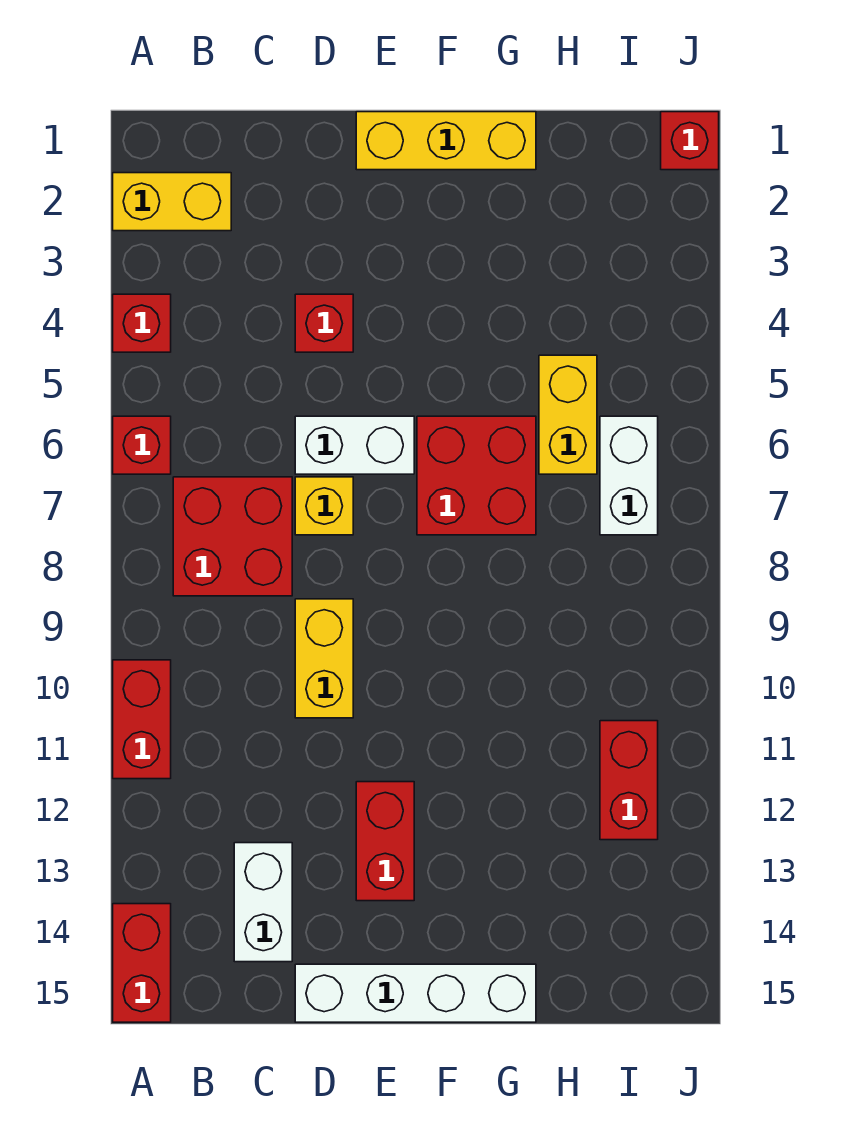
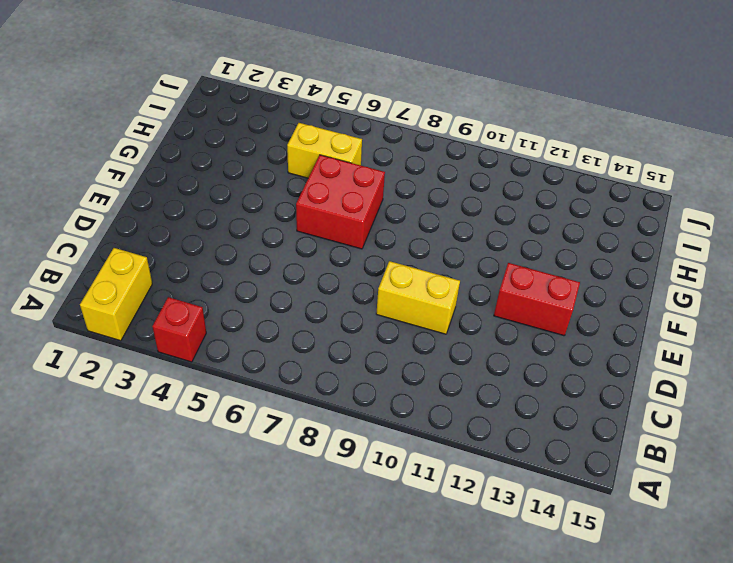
none -> red 1x1 brick [113,416,171,474]
none -> red 1x2 brick [113,660,171,779]
none -> red 1x2 brick [113,904,171,1022]

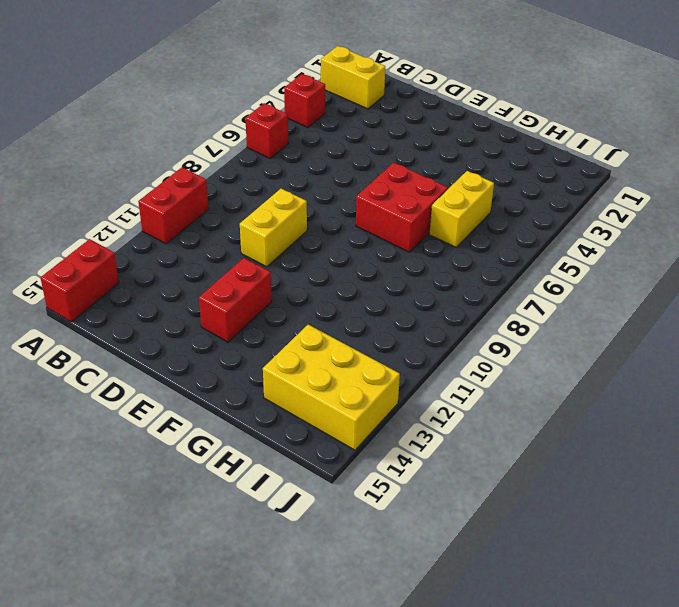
yellow 2x3 brick [263,325,400,450] -> none
none -> red 2x2 brick [173,477,292,596]
none -> white 1x2 brick [234,843,292,962]
none -> red 1x1 brick [295,294,353,352]

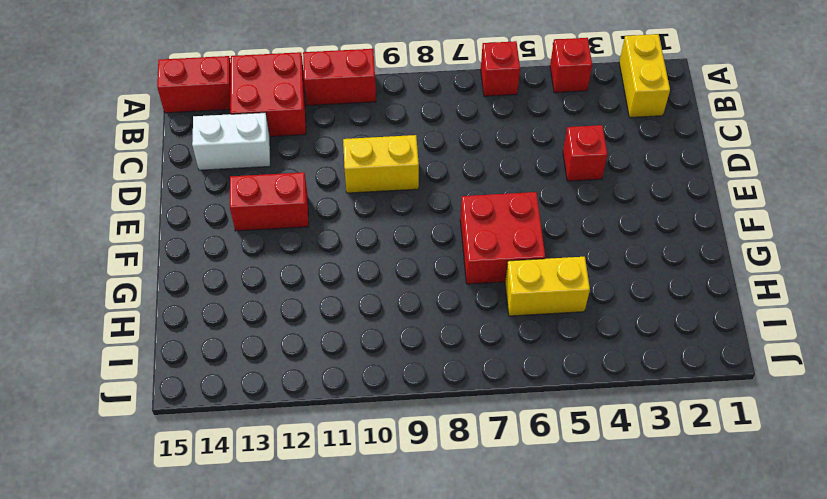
red 2x2 brick [230,52,306,137] -> red 2x2 brick moved to [173,477,292,596]
none -> white 1x2 brick [295,416,414,474]
none -> yellow 1x1 brick [295,477,353,535]
none -> white 1x4 brick [295,964,536,1022]

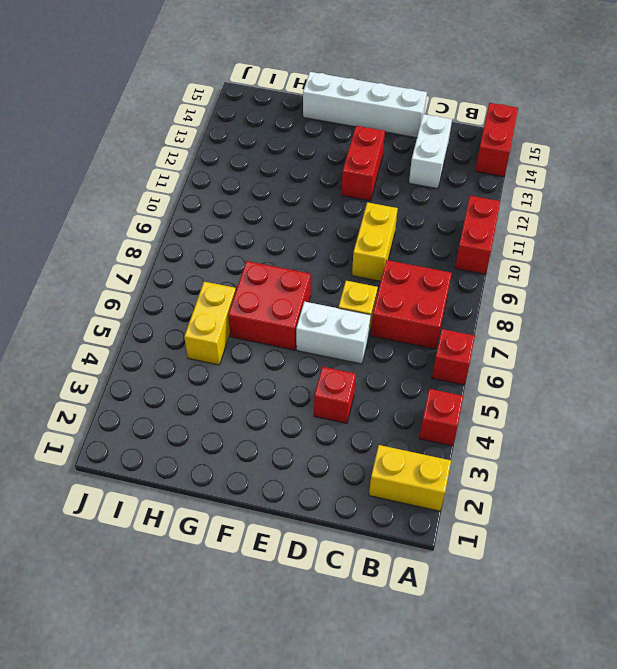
none -> yellow 1x3 brick [356,112,536,170]
none -> white 1x2 brick [600,416,658,535]
none -> red 1x2 brick [600,721,658,840]

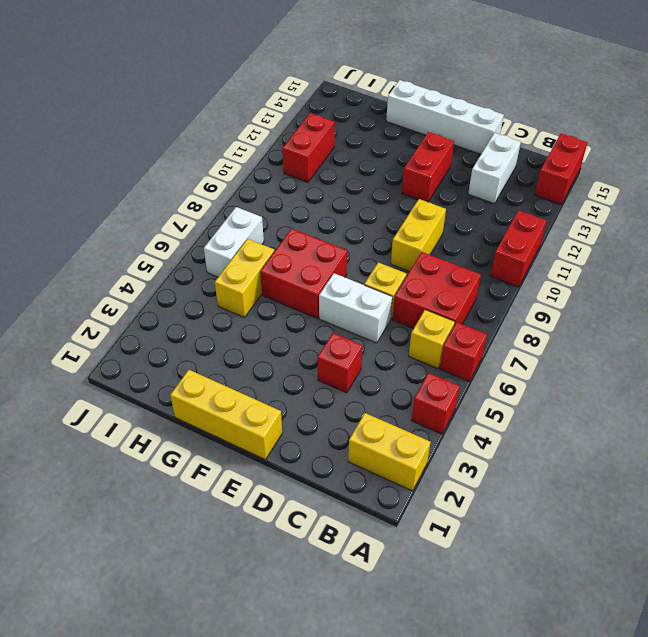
yellow 1x1 brick [409,310,455,368] -> none
none -> red 1x1 brick [661,112,719,170]

